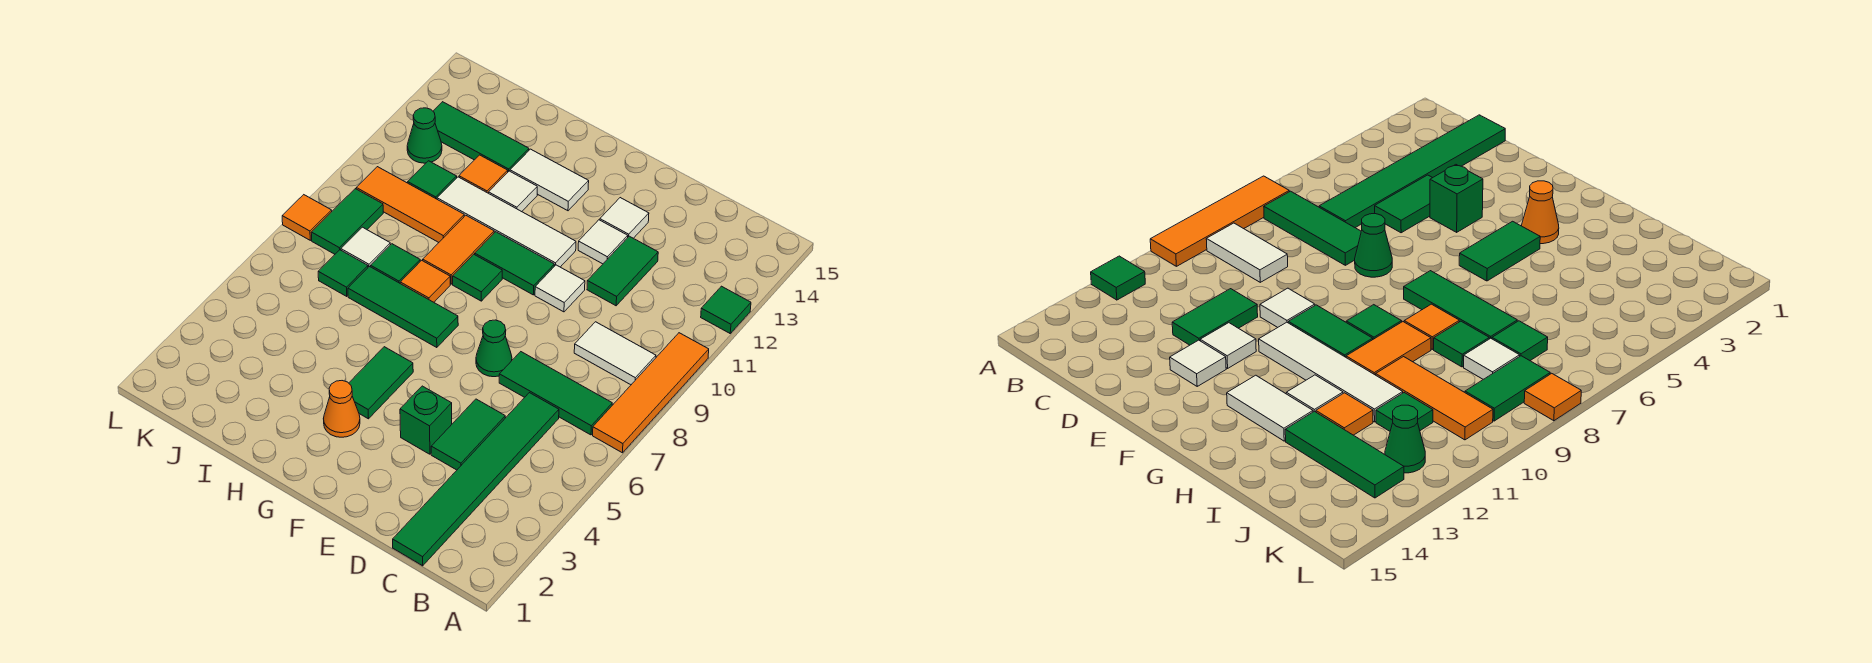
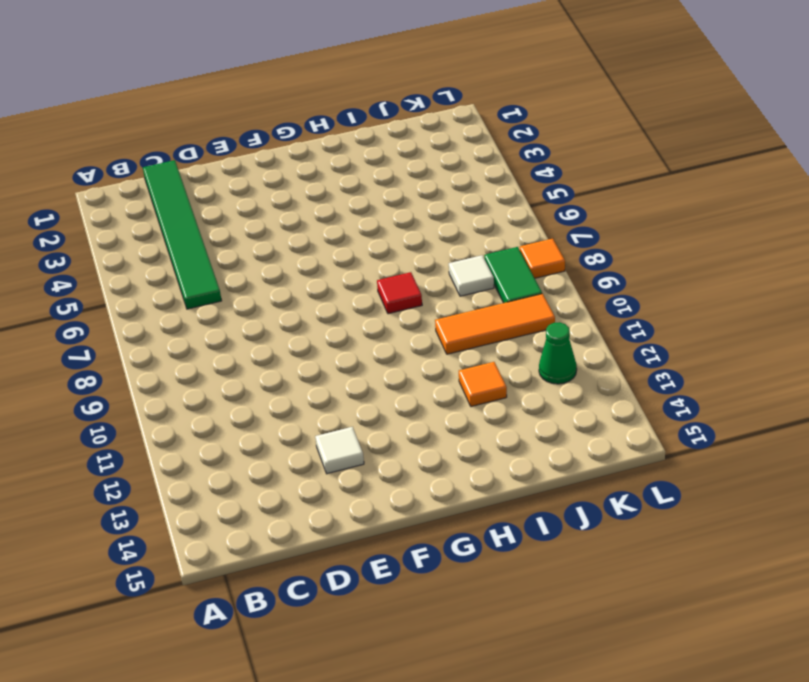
red 1x1 tile [377,272,422,314] -> orange 1x1 tile [400,260,450,302]
none -> orange 1x4 tile [593,333,709,453]
none -> green 1x1 tile [701,286,751,333]
none -> green 1x3 tile [499,352,612,435]
none -> white 1x2 tile [574,322,656,385]

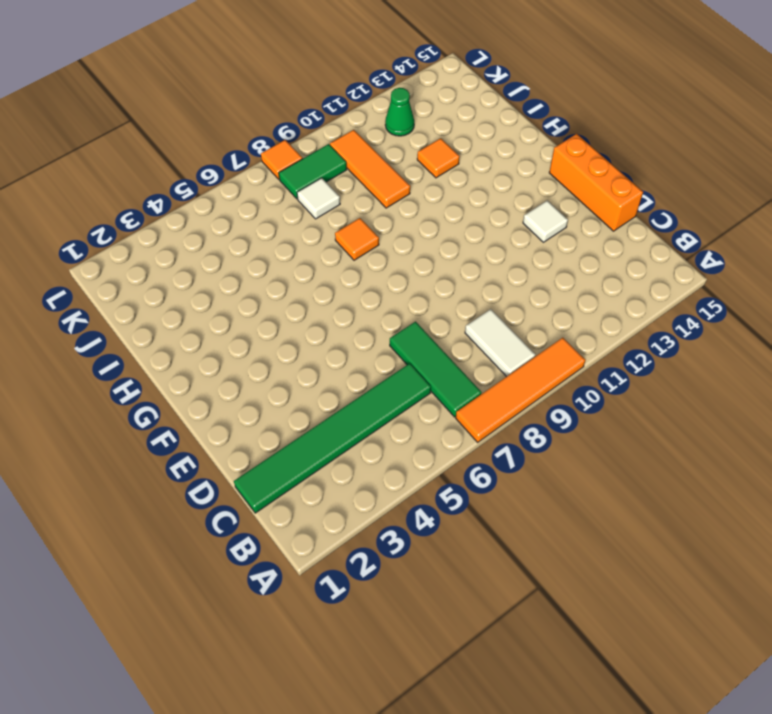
orange 1x3 brick [549,134,643,231] -> none
none -> green 1x1 tile [701,286,751,333]
none -> green 1x2 tile [431,399,505,470]
none -> green 1x2 tile [587,236,658,306]
none -> green 1x1 brick [400,386,452,454]

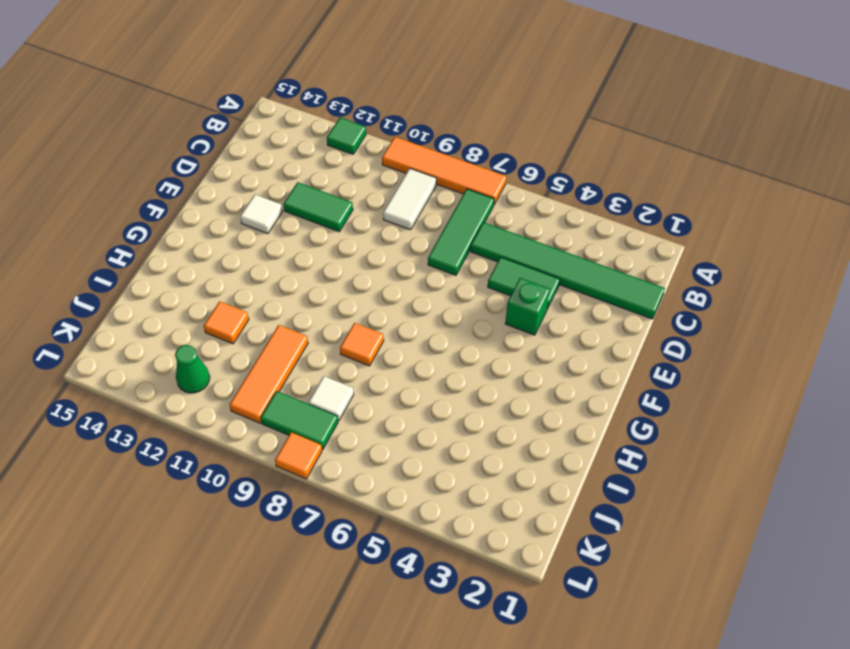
none -> green 1x1 cone [476,320,512,377]
none -> white 1x1 tile [535,265,585,312]
none -> white 1x1 tile [578,220,628,264]
none -> green 1x2 tile [475,232,554,295]

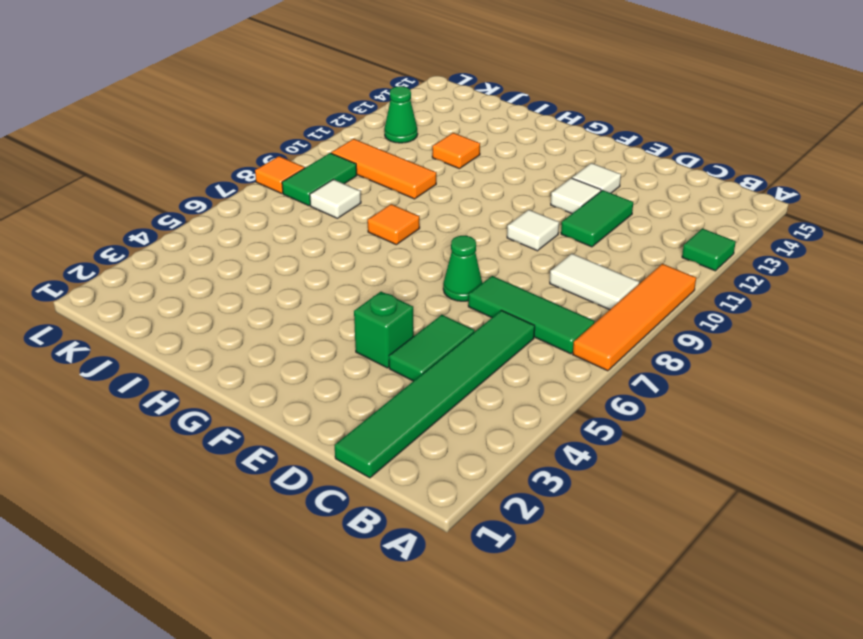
none -> green 1x2 tile [475,232,554,295]
none -> white 1x4 tile [437,177,576,267]
none -> orange 1x1 cone [323,381,360,437]
none -> green 1x2 tile [349,347,413,419]

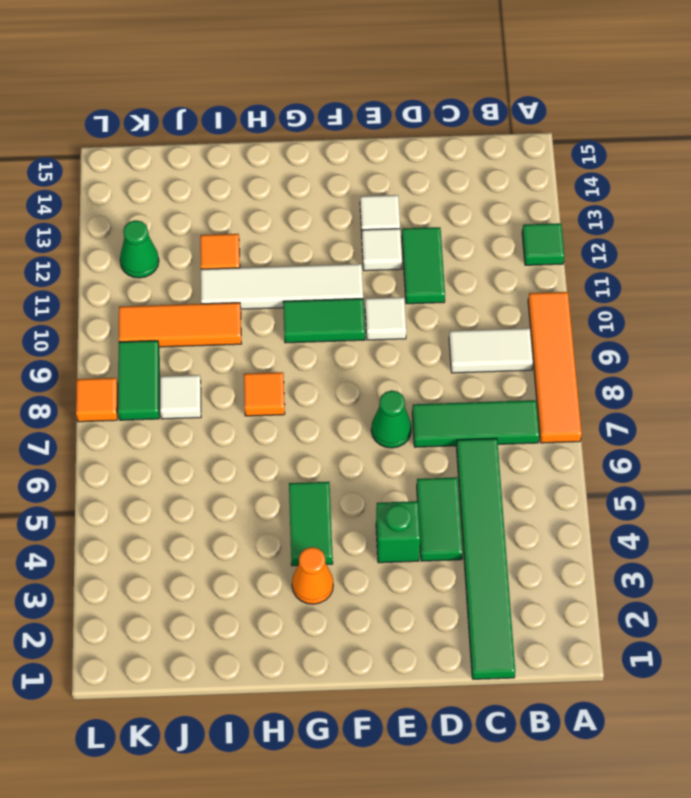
none -> green 1x3 tile [348,267,458,348]
none -> green 1x1 tile [453,254,502,301]
none -> white 1x2 tile [510,149,589,211]
none -> orange 1x2 tile [423,215,494,284]

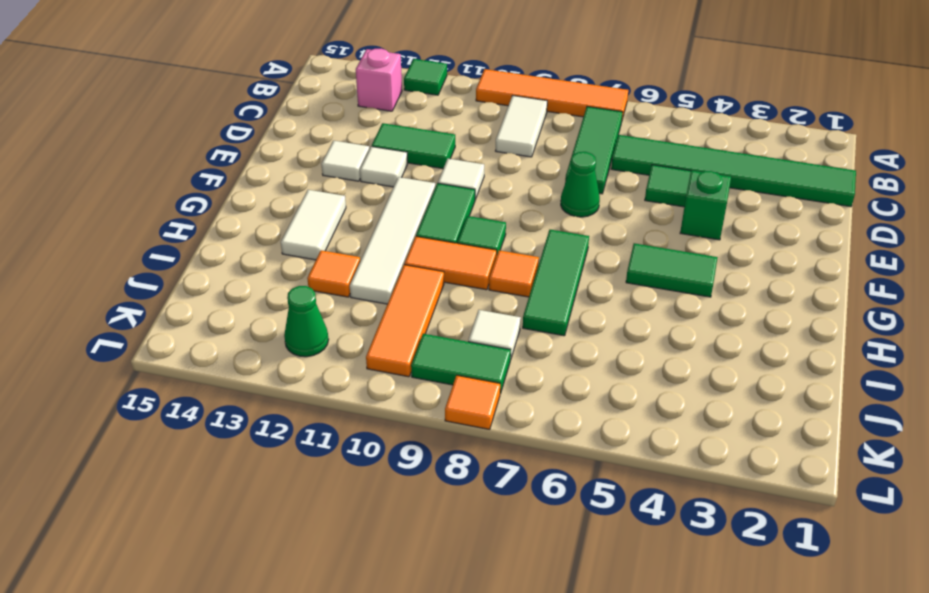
pink 1x1 brick [356,49,402,111] -> none
none -> orange 1x1 cone [323,381,360,437]
none -> white 1x1 tile [489,171,537,212]
none -> green 1x1 tile [371,244,420,283]
none -> green 1x3 tile [433,102,529,172]

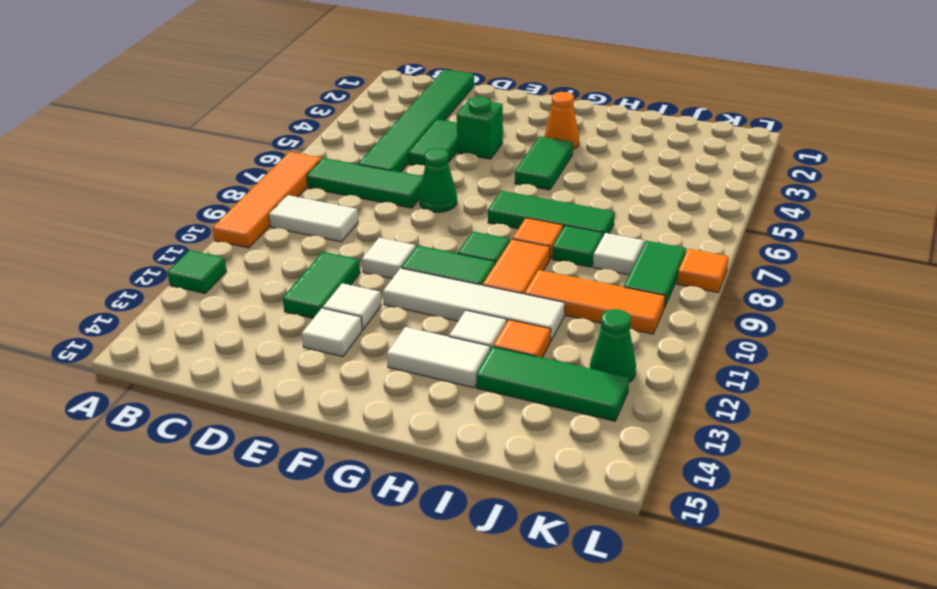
none -> green 1x1 tile [318,250,368,296]
none -> green 1x1 tile [408,161,457,199]

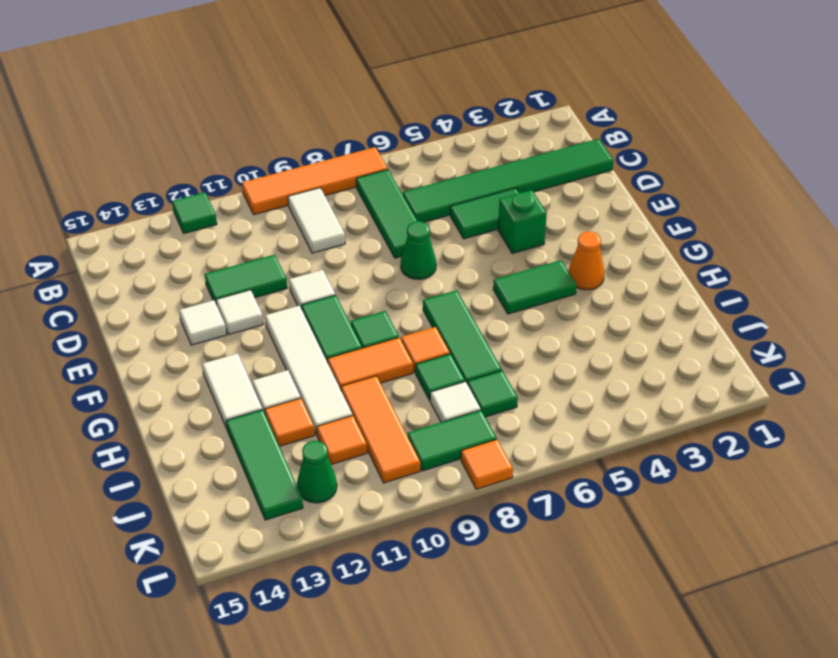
orange 1x1 tile [317,416,367,464] -> green 1x1 tile [408,161,457,199]

